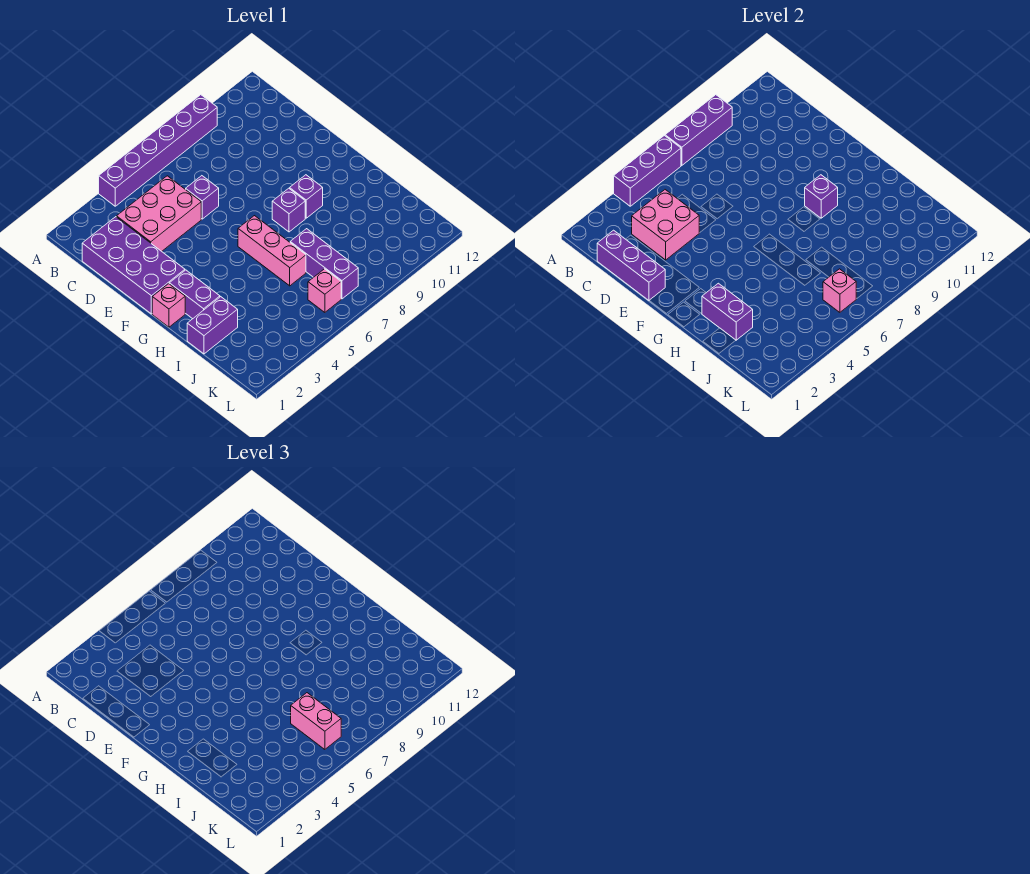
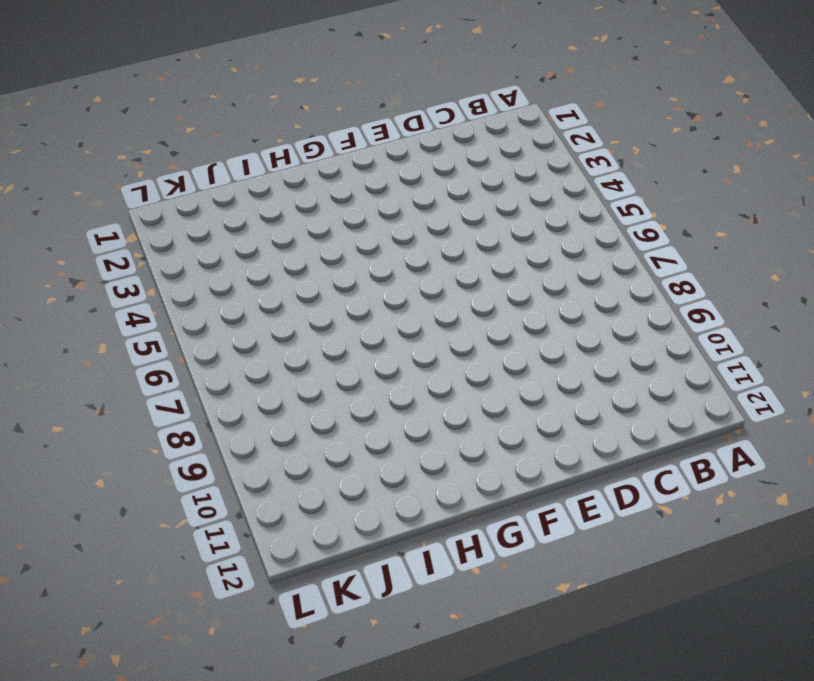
none -> purple 1x6 brick [99,95,217,206]
none -> purple 2x4 brick [82,217,185,314]
none -> pink 2x3 brick [117,176,201,251]

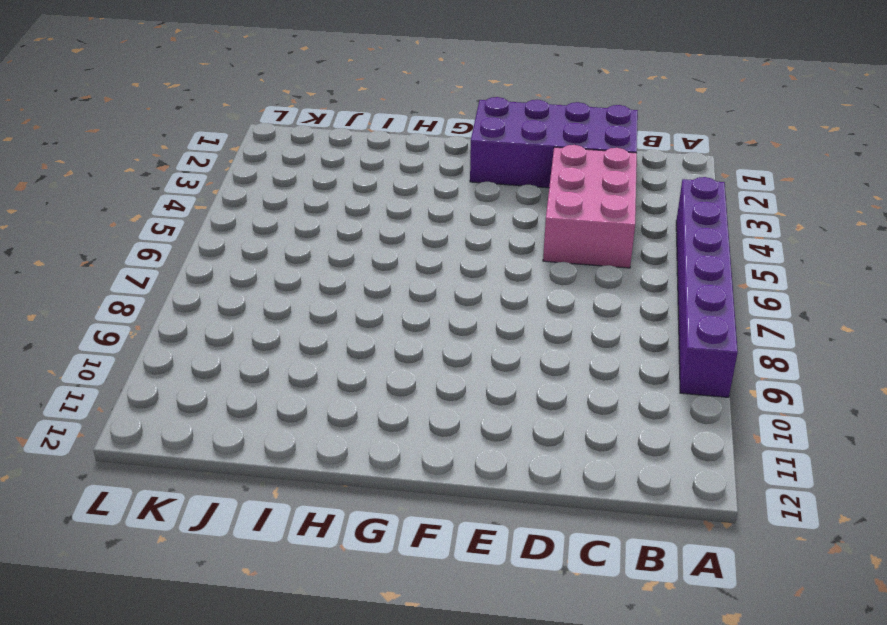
none -> purple 1x1 brick [186,176,219,219]
none -> pink 1x1 brick [152,284,185,327]
none -> purple 1x2 brick [169,270,220,319]

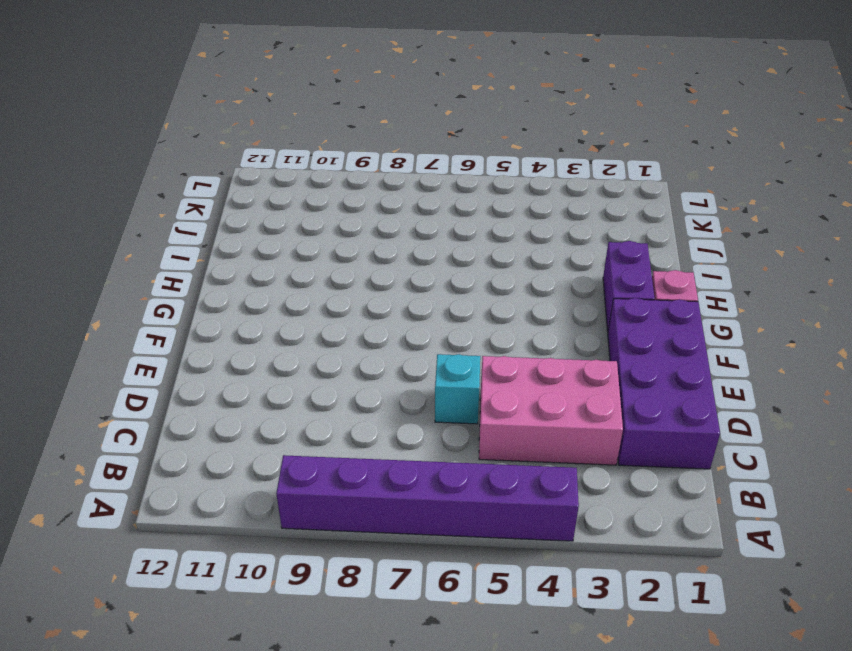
cyan 1x1 brick [435,354,480,424] -> purple 1x1 brick [186,176,219,219]
none -> pink 1x3 brick [238,216,306,286]
none -> purple 1x1 brick [272,188,305,232]
none -> purple 1x1 brick [290,175,323,218]

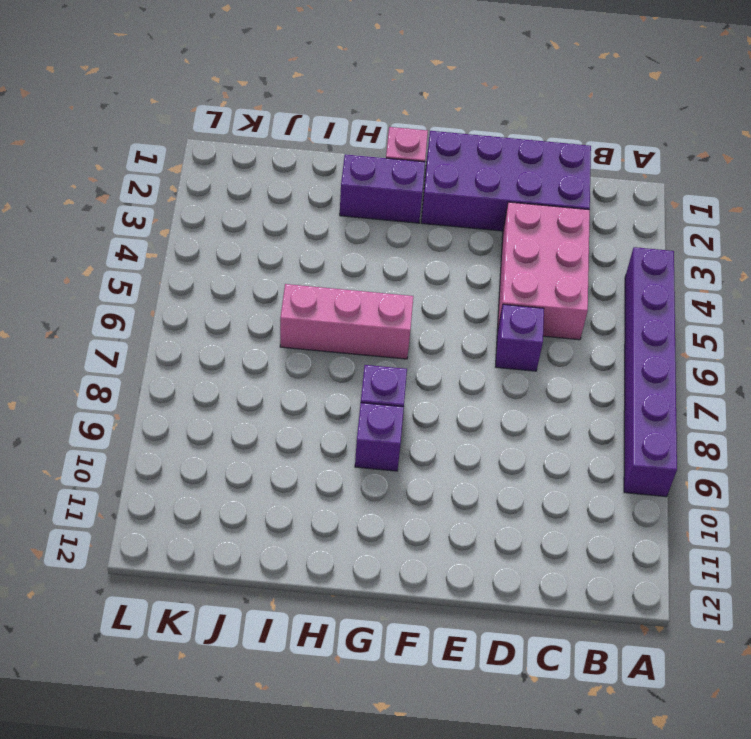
none -> purple 1x2 brick [187,297,238,354]
none -> purple 1x3 brick [290,229,358,299]
none -> pink 1x1 brick [308,269,341,312]

